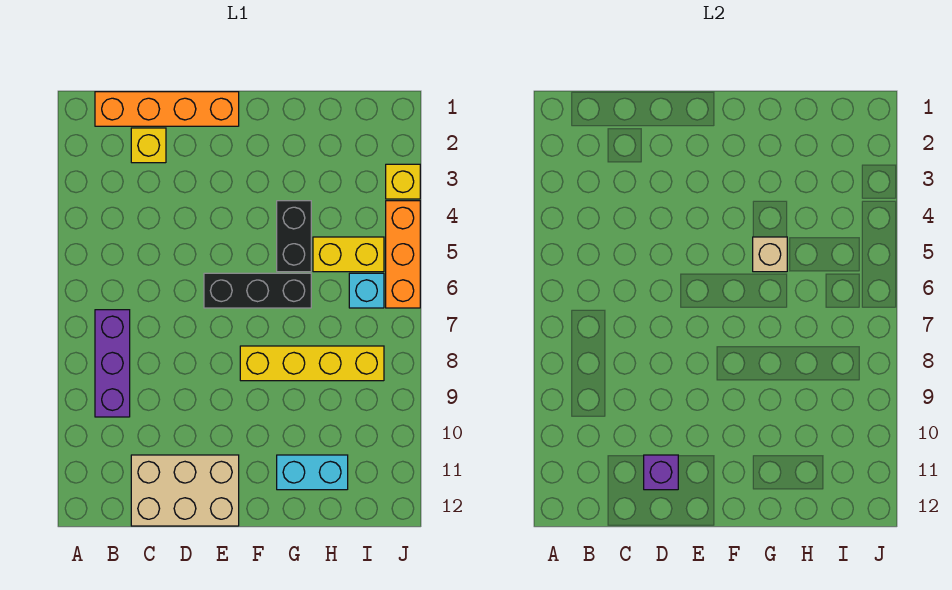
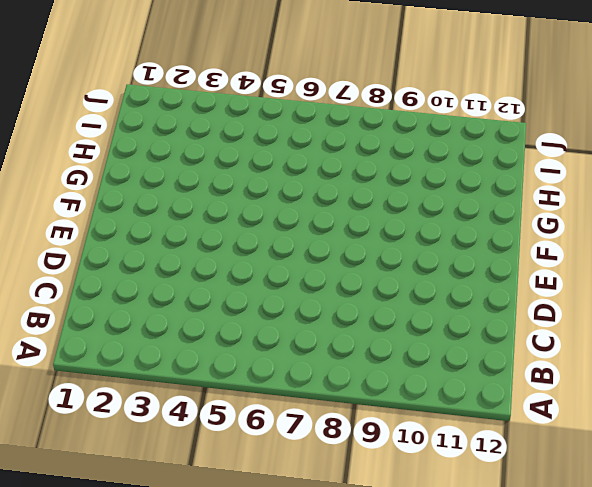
none -> orange 1x4 brick [95,92,239,126]
none -> purple 1x3 brick [95,310,130,417]
none -> yellow 1x1 brick [131,128,166,163]

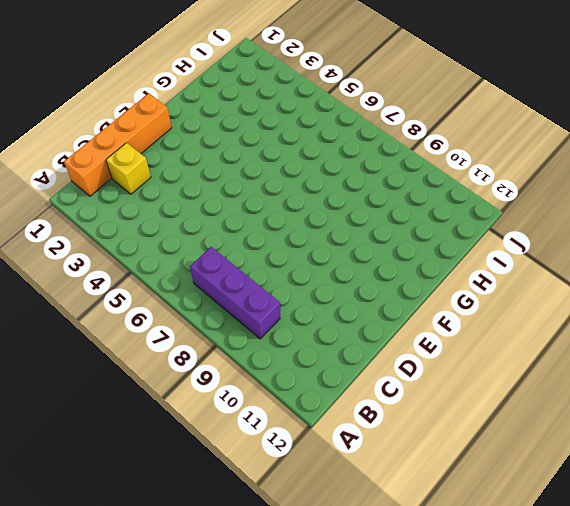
none -> tan 2x3 brick [131,455,239,526]
none -> black 1x3 brick [204,273,311,308]
none -> yellow 1x4 brick [240,346,384,381]

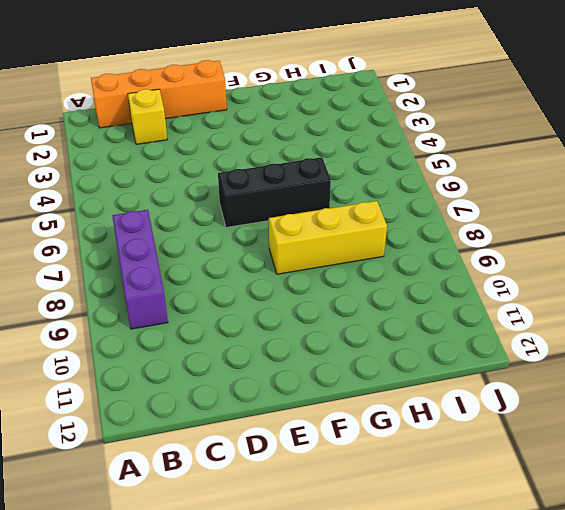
yellow 1x3 brick [269,201,387,274] -> yellow 1x4 brick [240,346,384,381]
none -> tan 2x3 brick [131,455,239,526]
none -> black 1x2 brick [277,201,311,272]
none -> cyan 1x2 brick [277,455,348,490]

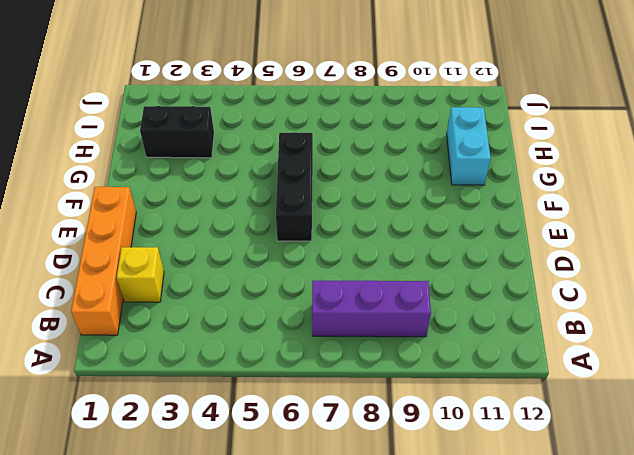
black 1x2 brick [140,106,214,158] -> black 1x2 brick moved to [277,201,311,272]
none -> tan 2x3 brick [131,455,239,526]
none -> yellow 1x4 brick [240,346,384,381]
none -> yellow 1x2 brick [313,237,384,272]

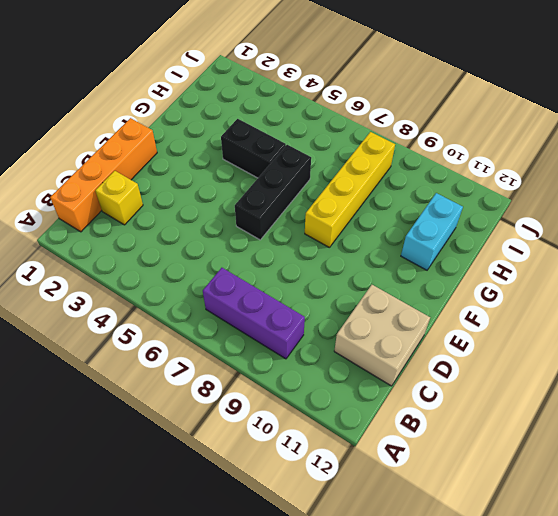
tan 2x2 brick [334,285,430,386] -> tan 2x3 brick [131,455,239,526]
none -> yellow 1x2 brick [313,237,384,272]
none -> cyan 1x1 brick [349,273,384,308]
none -> yellow 1x1 brick [386,164,420,199]

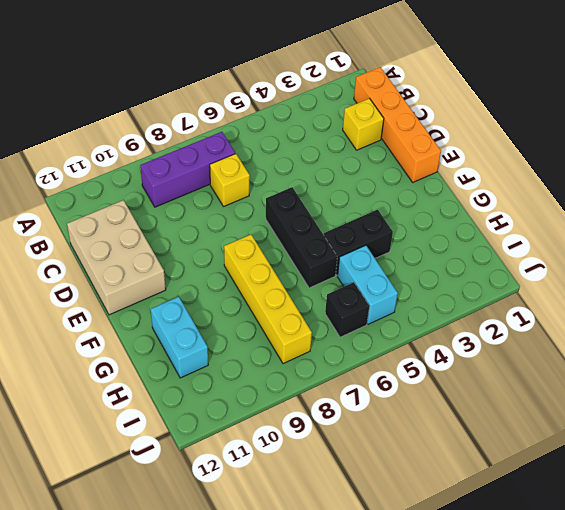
yellow 1x1 brick [210,154,250,207] -> yellow 1x1 brick moved to [386,164,420,199]
cyan 1x2 brick [337,245,398,324] -> yellow 1x2 brick [313,237,384,272]
black 1x1 brick [325,282,369,337] -> cyan 1x1 brick [349,273,384,308]
none -> orange 1x3 brick [386,201,420,308]
none -> purple 1x1 brick [644,455,678,490]
none -> tan 1x1 brick [753,237,787,272]

